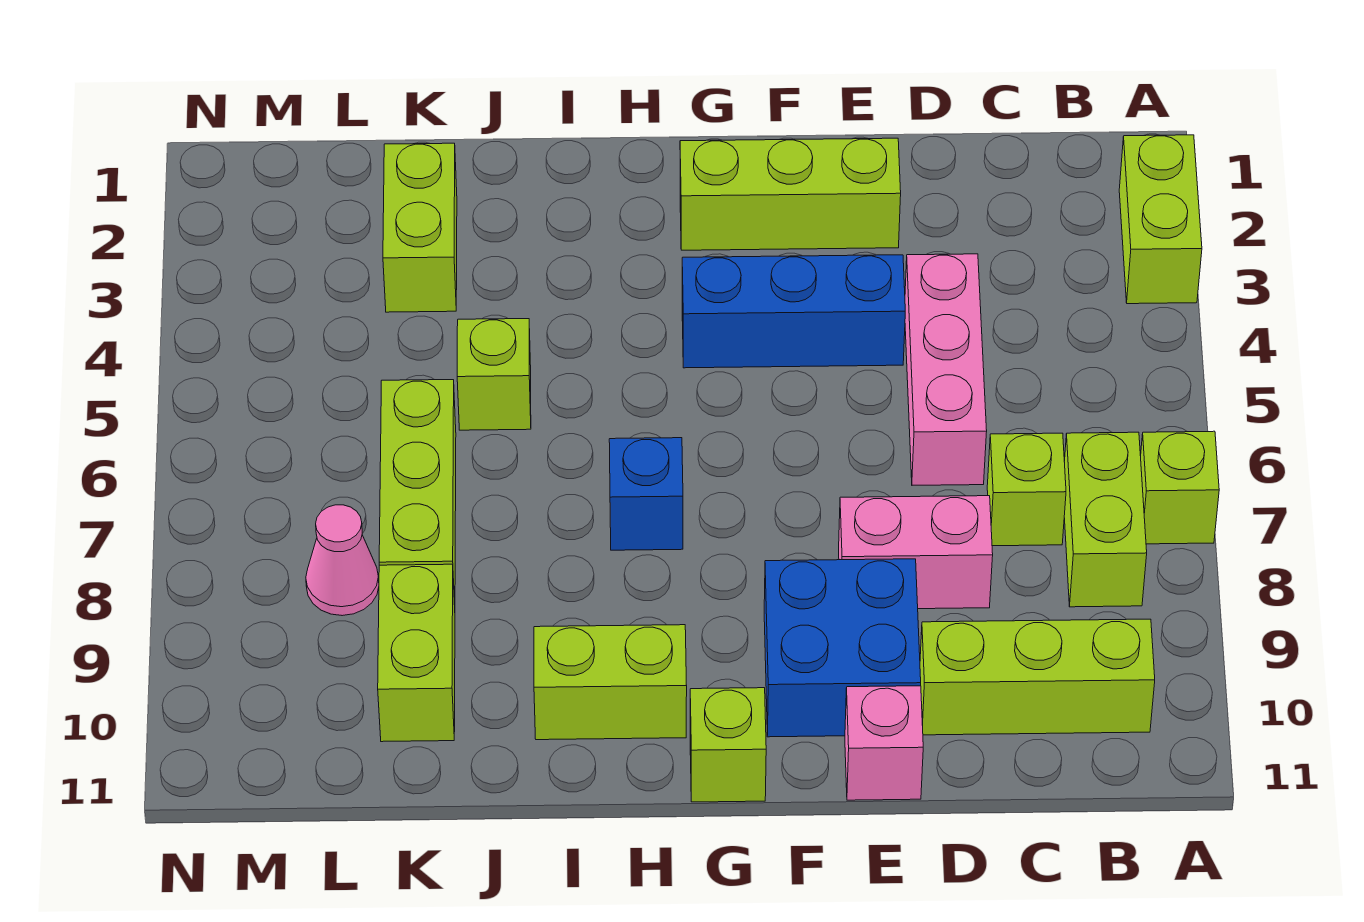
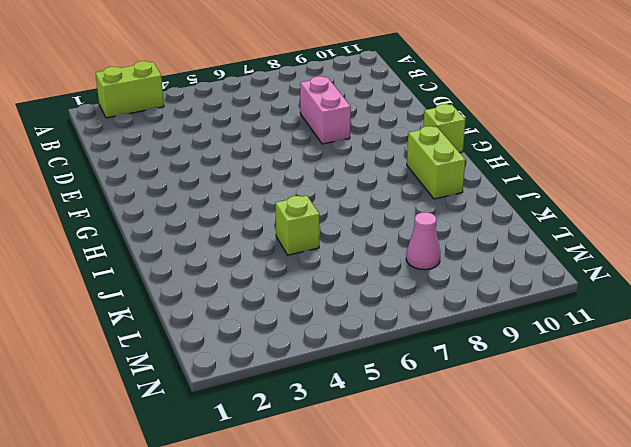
none -> lime 1x1 brick [1141,431,1219,544]
none -> lime 1x2 brick [1064,432,1147,607]
none -> lime 1x3 brick [920,619,1155,735]

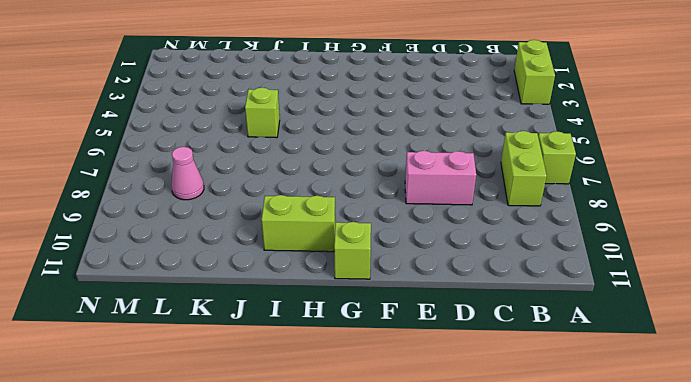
none -> lime 1x3 brick [920,619,1155,735]
none -> lime 1x1 brick [987,433,1066,546]
none -> pink 1x3 brick [905,254,987,485]

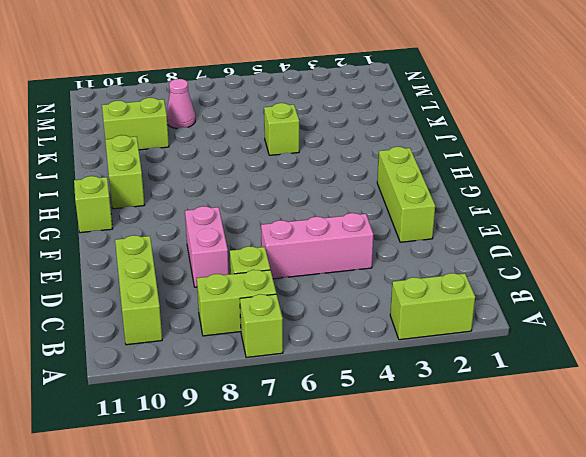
none -> blue 1x3 brick [682,255,905,368]
none -> blue 2x2 brick [764,559,921,737]
none -> pink 1x1 brick [845,686,923,800]

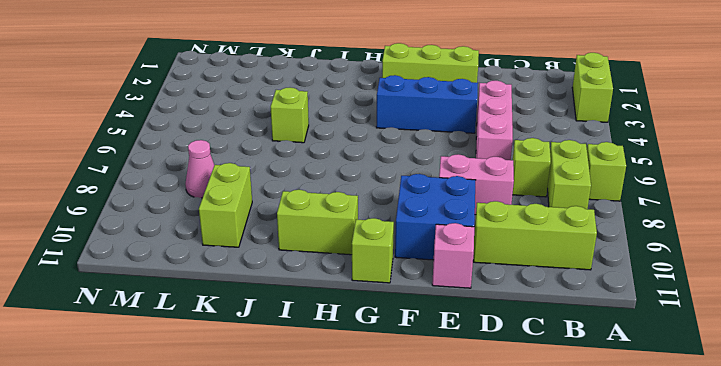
none -> blue 1x1 brick [609,438,683,550]
none -> lime 1x2 brick [383,143,457,312]
none -> lime 1x3 brick [379,380,456,605]

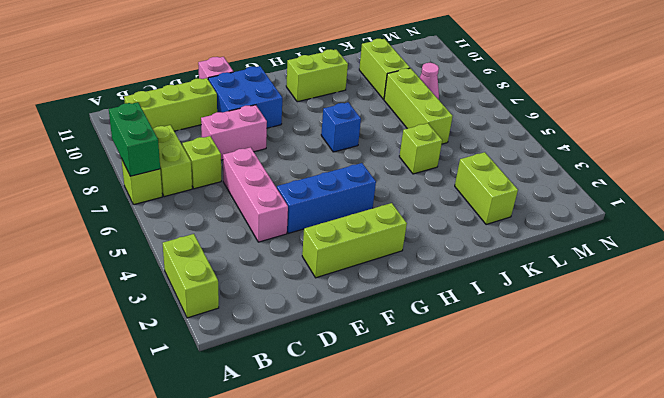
green 1x2 brick [109,102,160,176] -> none
none -> lime 1x1 brick [690,688,766,802]

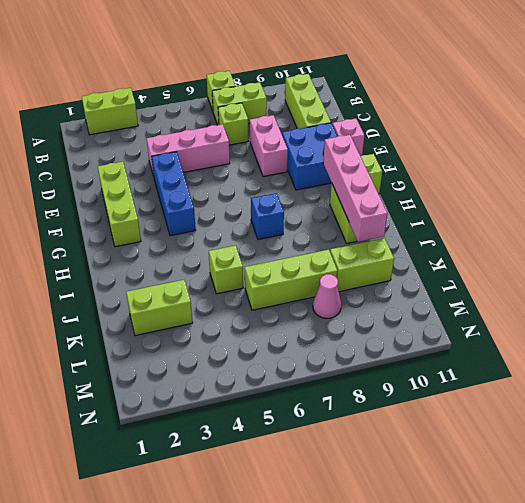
pink 1x4 brick [323,135,388,242] -> none

